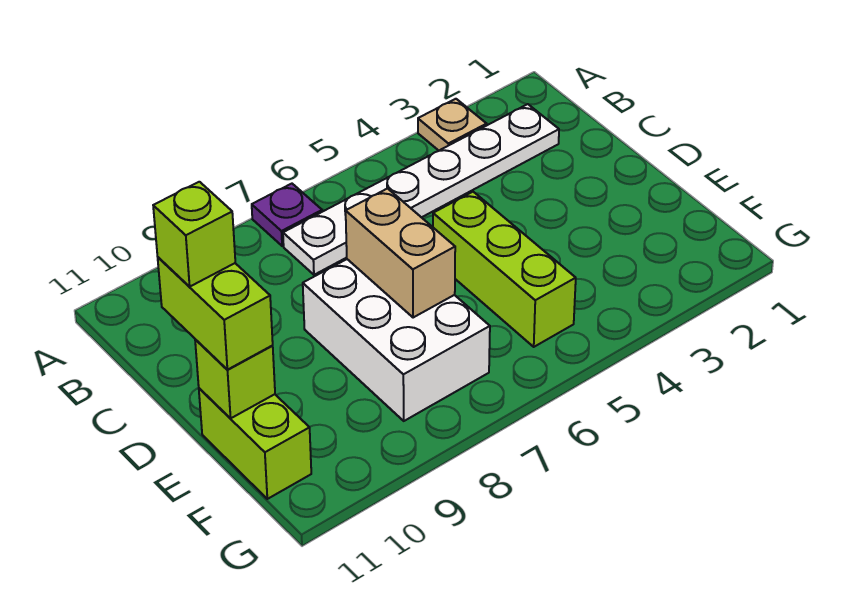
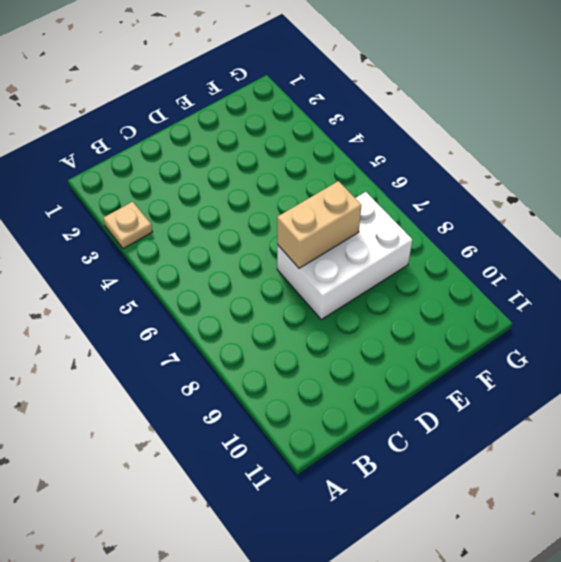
none -> purple 1x1 plate [252,184,322,246]
none -> white 1x6 plate [283,104,559,275]

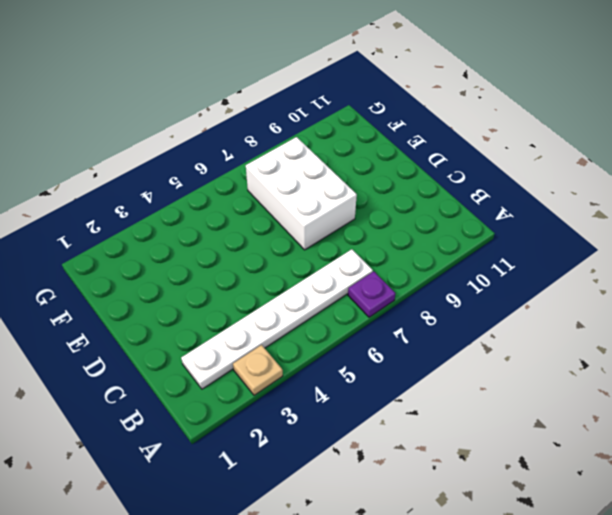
none -> lime 1x3 brick [433,192,576,347]
none -> lime 1x2 brick [199,388,311,499]

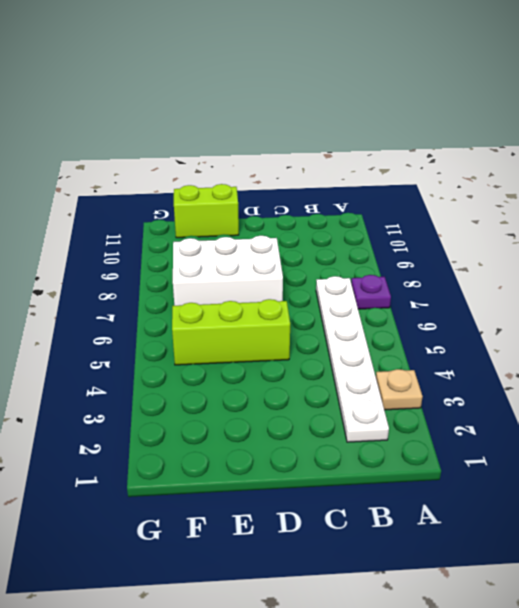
none -> tan 1x2 brick [346,189,455,318]
none -> lime 1x1 brick [195,340,275,419]

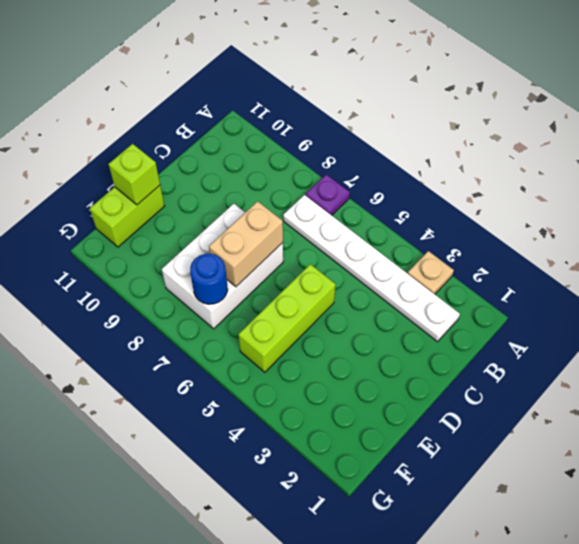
blue 1x1 round brick [190,254,228,304] -> none
none -> lime 1x2 brick [158,257,273,370]
none -> lime 1x1 brick [153,182,235,286]

